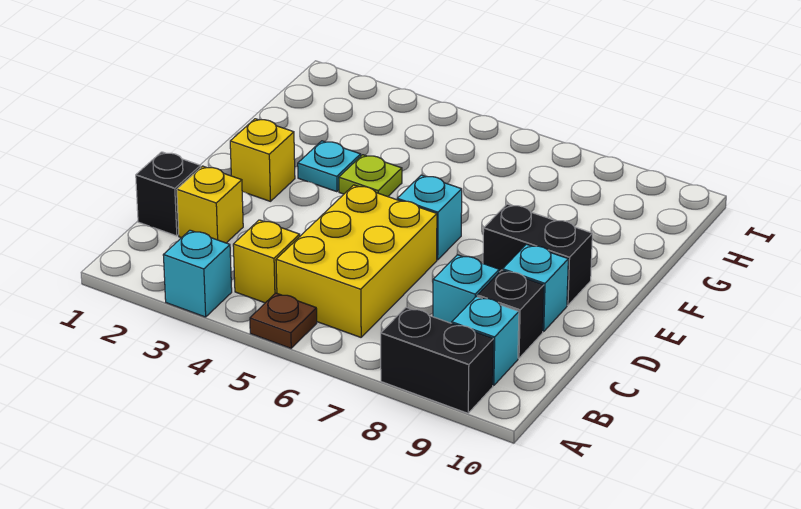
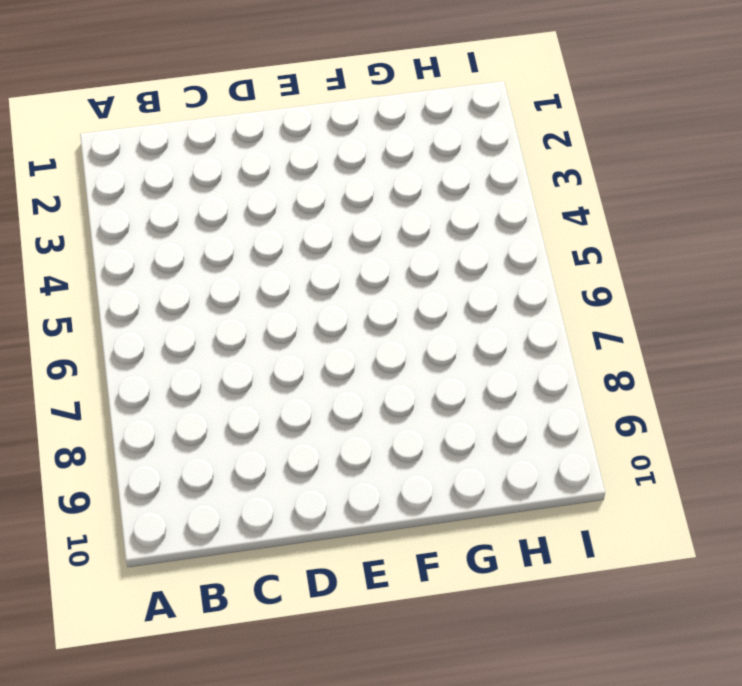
none -> cyan 1x1 brick [163,230,232,317]
none -> brown 1x1 plate [250,293,317,348]
none -> black 1x2 brick [381,307,493,413]

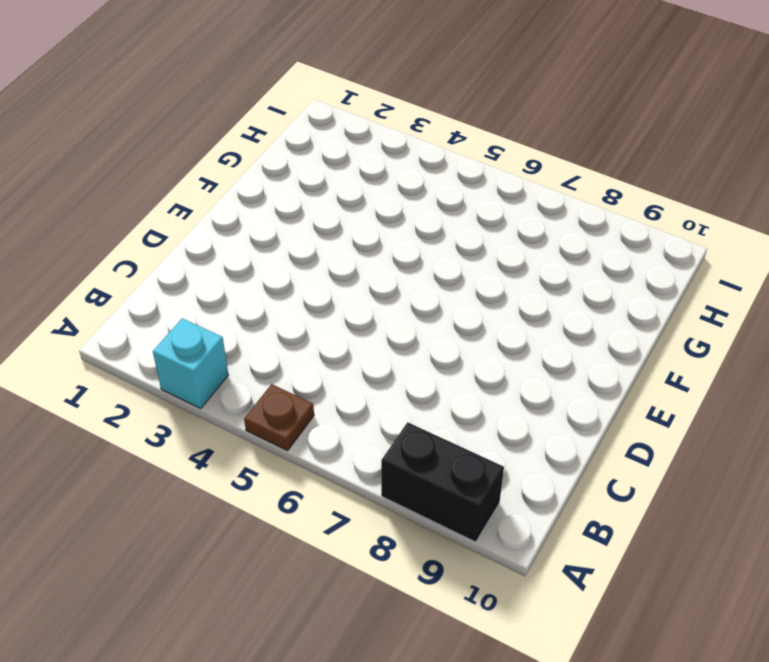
none -> yellow 1x1 brick [233,220,300,303]
none -> yellow 2x3 brick [276,185,437,337]
none -> cyan 1x1 brick [452,296,519,386]

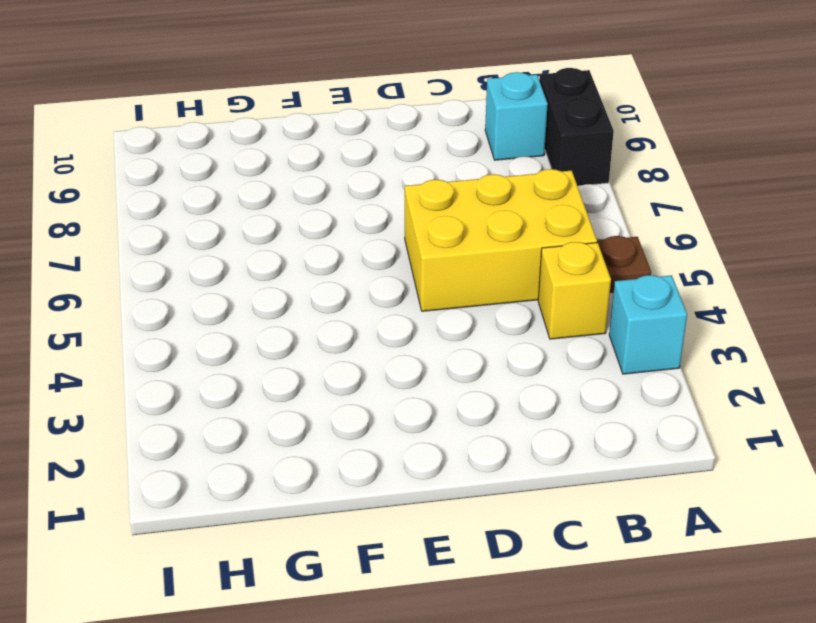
none -> black 1x1 brick [136,152,201,236]
none -> yellow 1x1 brick [177,166,243,243]
none -> cyan 1x1 brick [433,255,499,323]

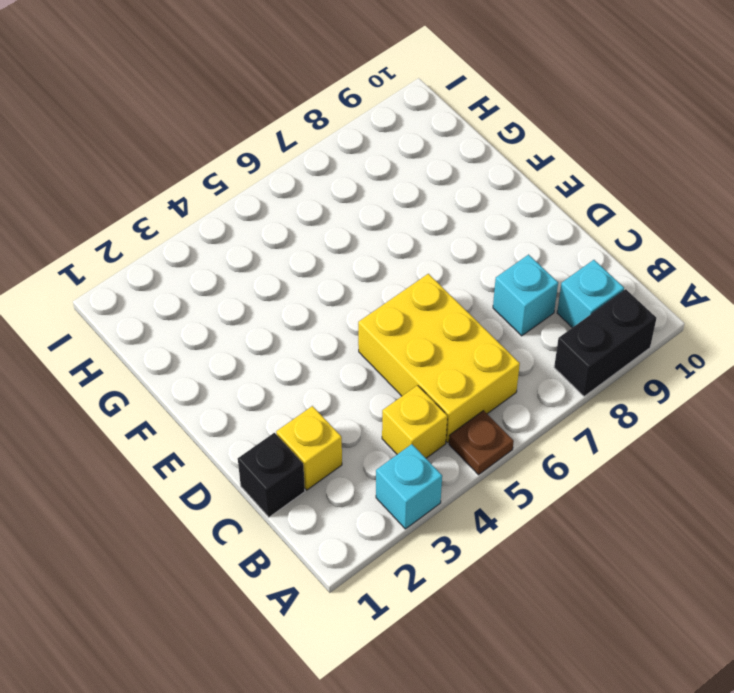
none -> black 1x1 brick [477,270,544,358]
none -> cyan 1x1 brick [503,244,568,332]
none -> yellow 1x1 brick [230,119,295,201]

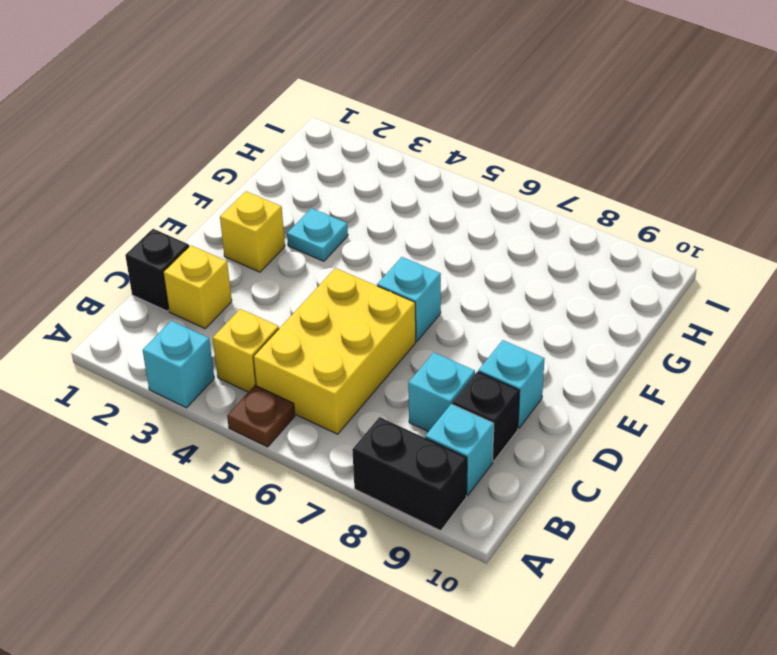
none -> black 1x2 brick [483,204,592,305]
none -> lime 1x1 plate [339,155,402,197]

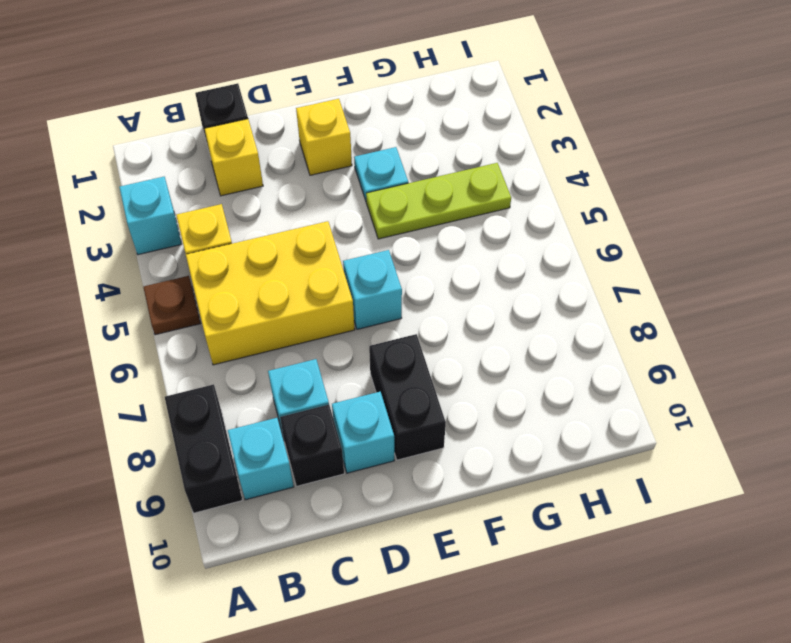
lime 1x3 plate [366,163,511,239] -> lime 1x1 plate [339,155,402,197]

